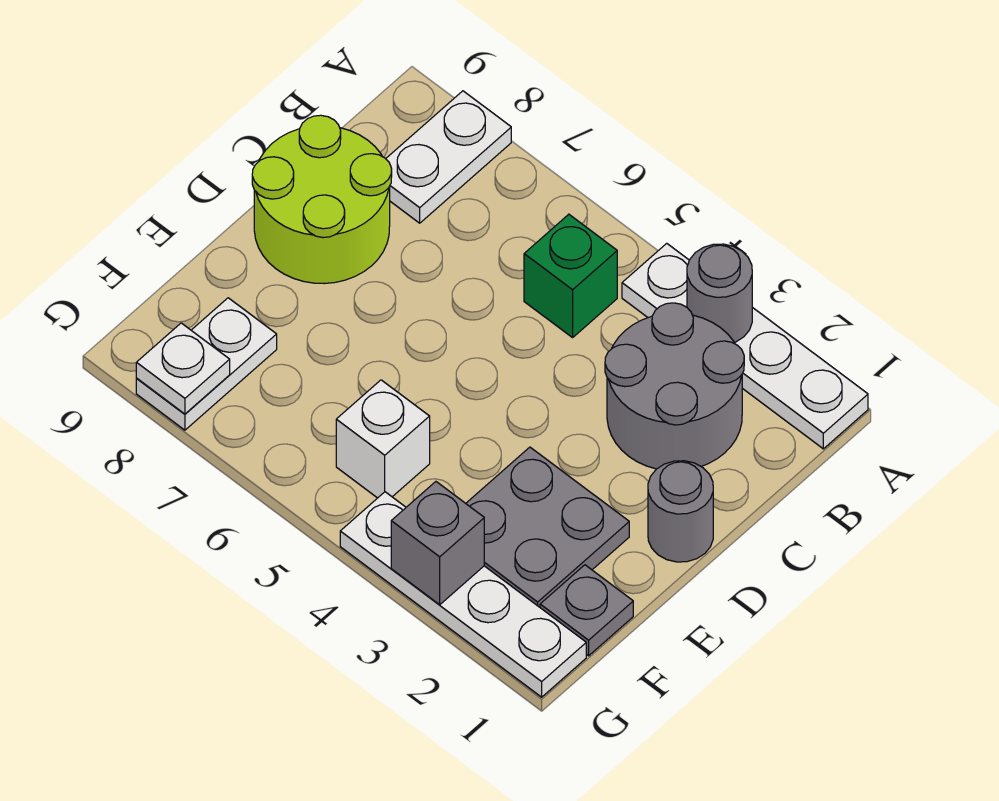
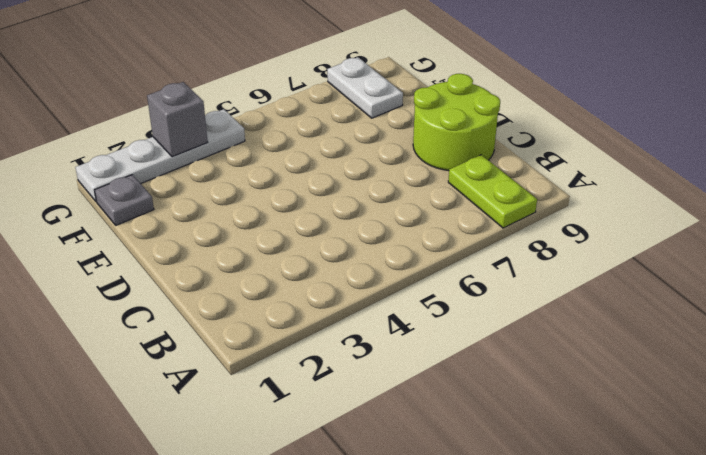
lime 1x2 plate [448,155,537,228] -> white 1x2 plate [386,91,511,223]
none -> white 1x4 plate [622,243,868,449]
none -> grey 2x2 round brick [605,303,744,469]
none -> green 1x1 brick [524,214,617,338]

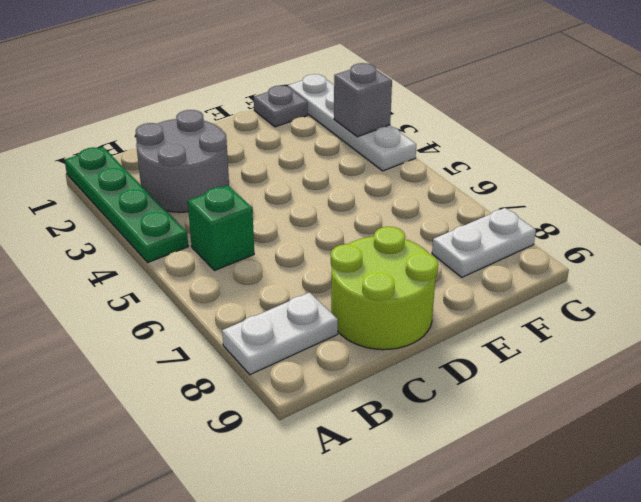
green 1x4 plate [65,147,188,262] -> white 1x4 plate [622,243,868,449]
none -> grey 1x1 round brick [648,461,713,562]
none -> grey 2x2 plate [466,447,629,607]
none -> white 1x1 brick [336,380,430,498]

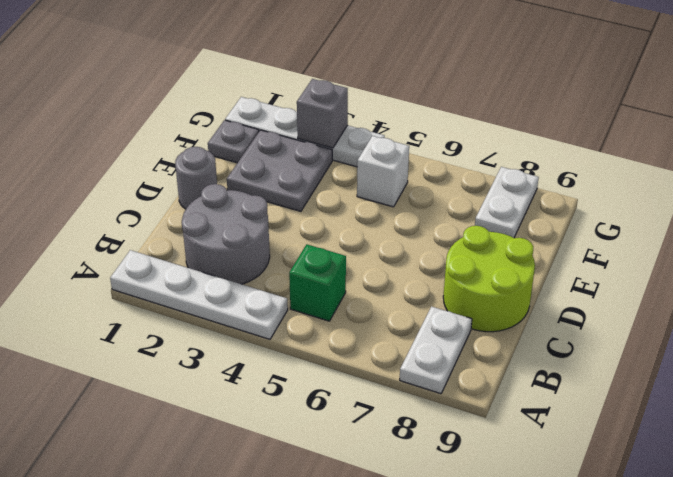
none -> grey 1x1 round brick [687,244,752,342]
none -> white 1x1 plate [136,323,230,414]

